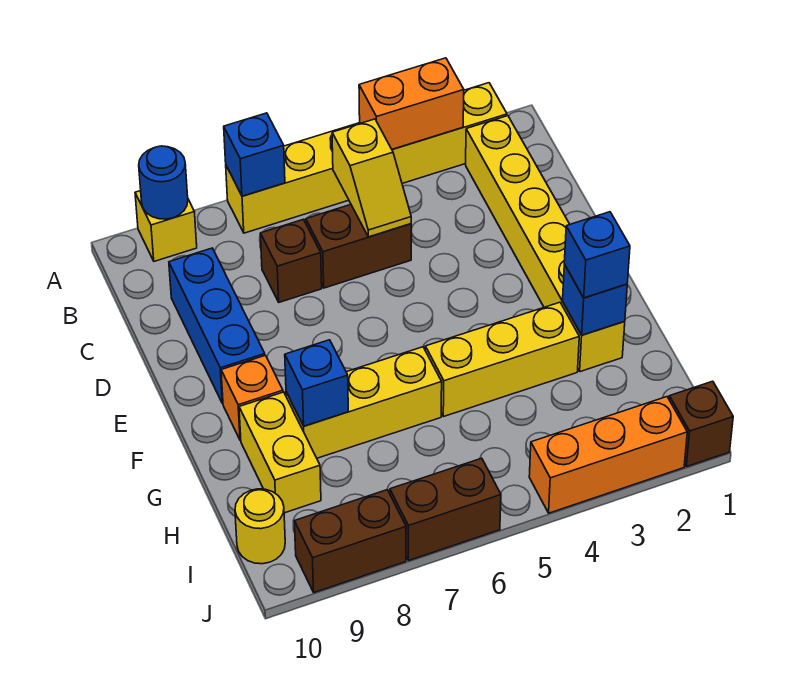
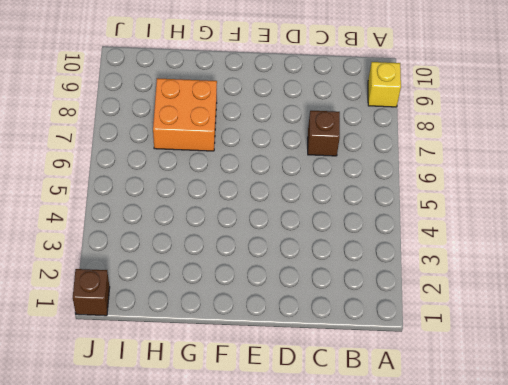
orange 2x2 brick [153,78,217,151] -> yellow 1x3 brick [286,347,442,458]
none -> yellow 1x6 brick [226,83,507,233]
none -> yellow 1x6 brick [466,116,625,372]
none -> brown 1x2 brick [306,205,411,288]

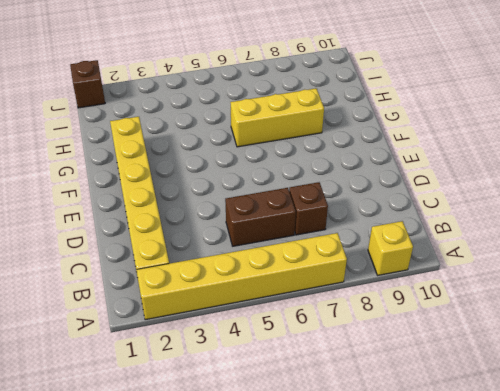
none -> blue 1x3 brick [169,248,265,404]
none -> orange 1x1 brick [221,355,283,440]
none -> yellow 1x3 brick [425,302,579,417]

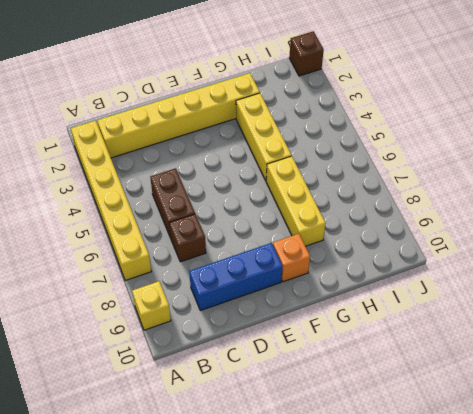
none -> yellow 1x2 brick [239,392,321,513]
none -> yellow 1x1 round brick [235,489,285,564]
none -> orange 1x3 brick [529,397,687,513]

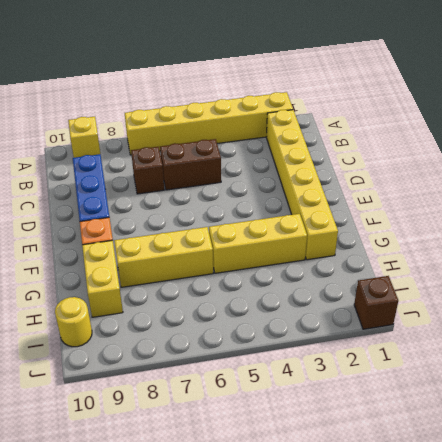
none -> orange 1x3 brick [529,397,687,513]
none -> brown 1x2 brick [390,458,501,561]
none -> brown 1x2 brick [294,490,406,593]

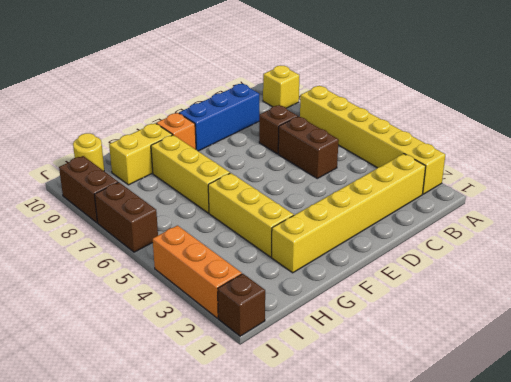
none -> orange 1x2 brick [359,58,464,149]
none -> blue 1x1 brick [224,113,285,196]
none -> blue 1x1 round brick [139,146,188,219]

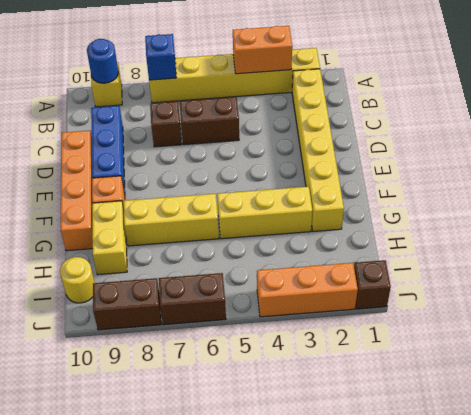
orange 1x4 brick [61,131,93,251] -> none
none -> yellow 1x2 slope [332,119,411,237]
none -> blue 1x1 brick [563,264,627,335]
none -> blue 1x1 brick [285,340,348,426]

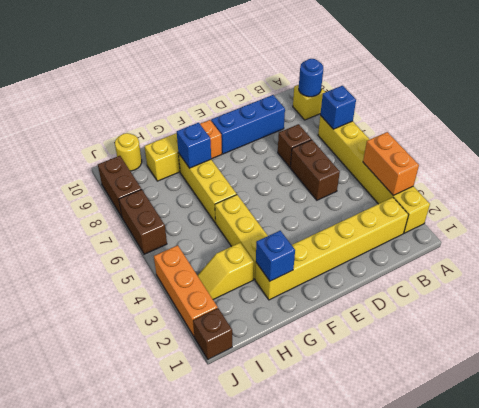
yellow 1x2 slope [197,243,254,299] -> yellow 1x2 slope moved to [332,119,411,237]
none -> blue 1x1 brick [564,212,630,298]

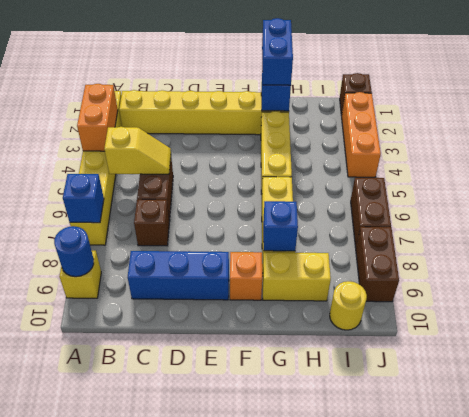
blue 1x2 brick [262,18,293,85] -> blue 1x1 brick [564,212,630,298]

